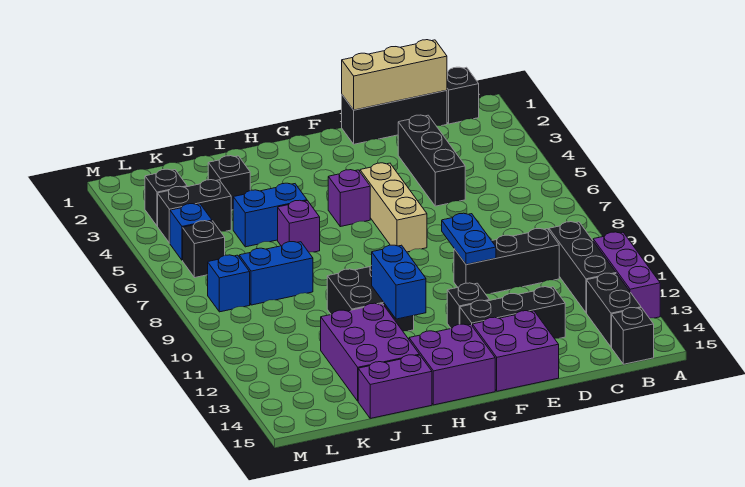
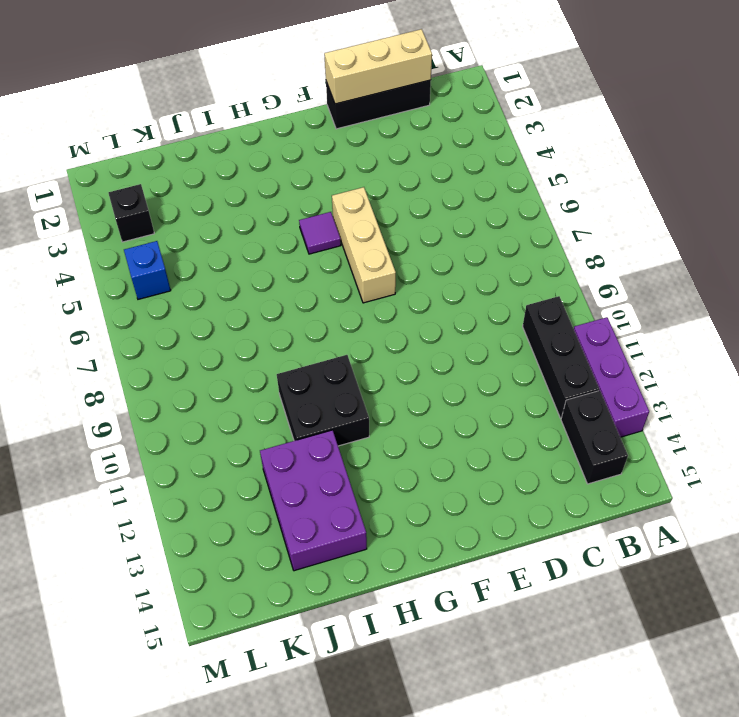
purple 1x1 tile [299,212,341,254] -> purple 1x1 brick [328,170,370,227]
none -> black 1x1 brick [447,67,479,124]
none -> black 1x1 brick [612,308,654,364]
none -> black 1x3 brick [454,229,559,294]

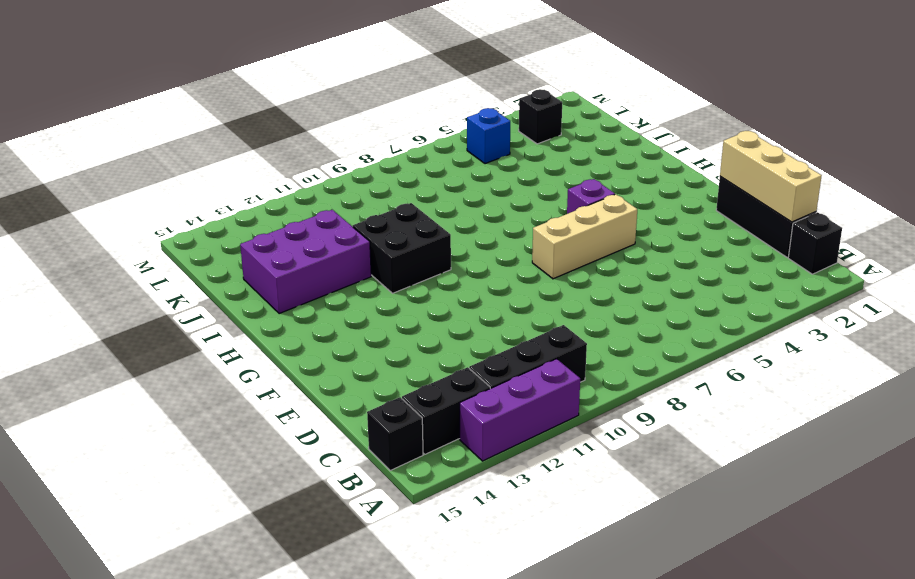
none -> black 1x3 brick [454,229,559,294]
none -> black 1x3 brick [398,115,465,206]
none -> black 1x3 brick [460,287,565,338]

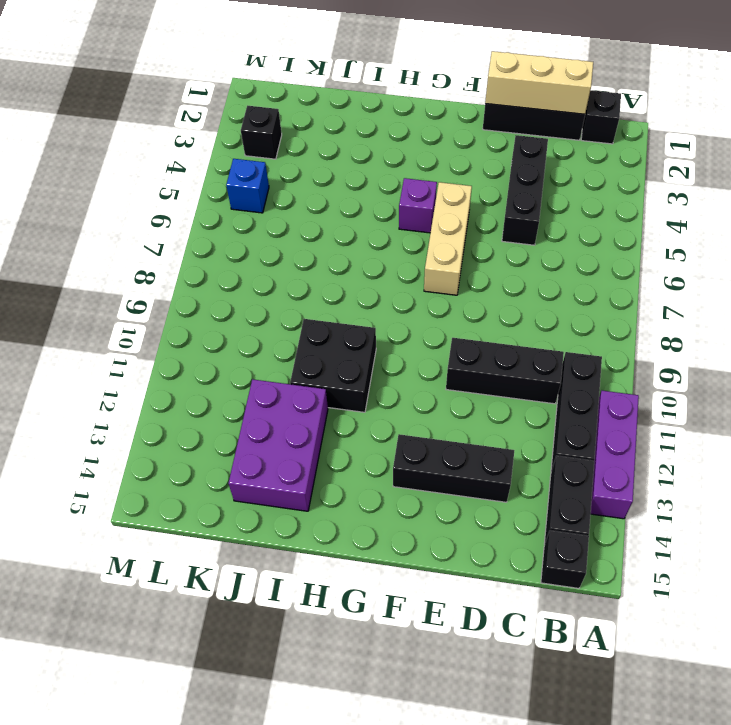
none -> purple 2x2 brick [472,311,559,391]
none -> black 1x1 brick [447,283,489,328]
none -> purple 2x2 brick [409,324,495,405]

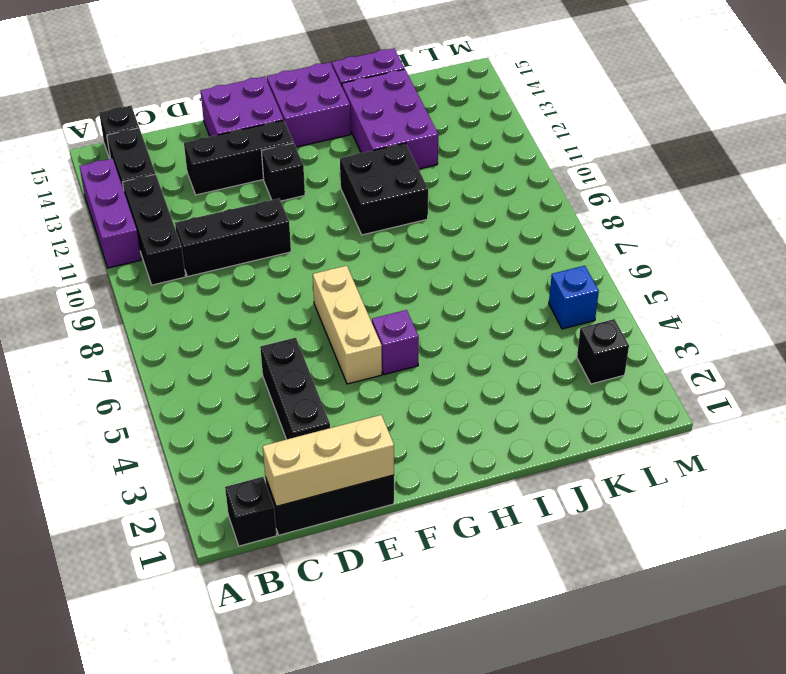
none -> blue 1x2 brick [233,183,307,247]
none -> purple 1x1 brick [278,200,320,252]
none -> black 1x1 brick [208,156,250,210]

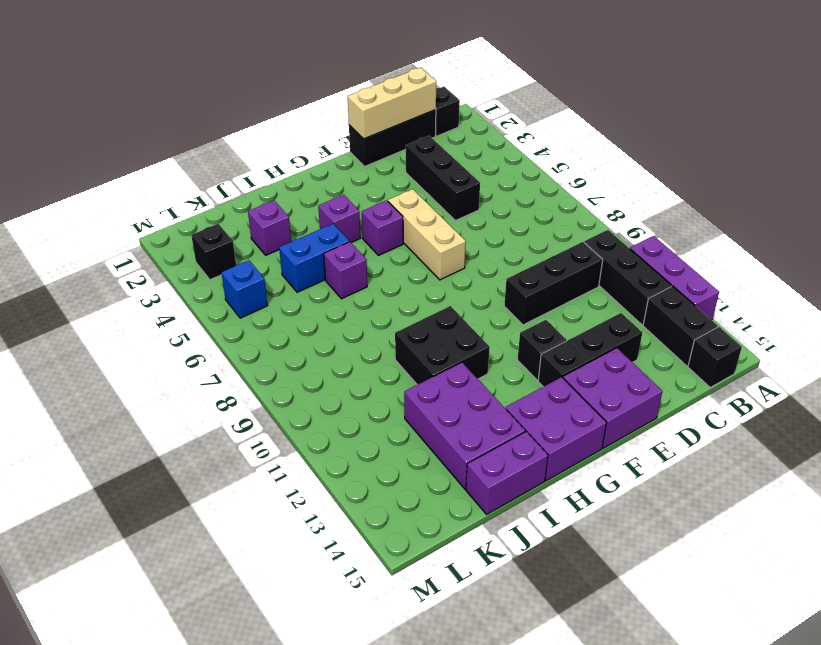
purple 1x1 brick [318,195,360,243] -> none
purple 1x1 brick [248,200,291,255] -> black 1x1 brick [208,156,250,210]
none -> blue 1x2 brick [239,242,313,305]
none -> black 1x2 brick [158,180,231,243]
none -> black 1x1 brick [183,221,225,278]

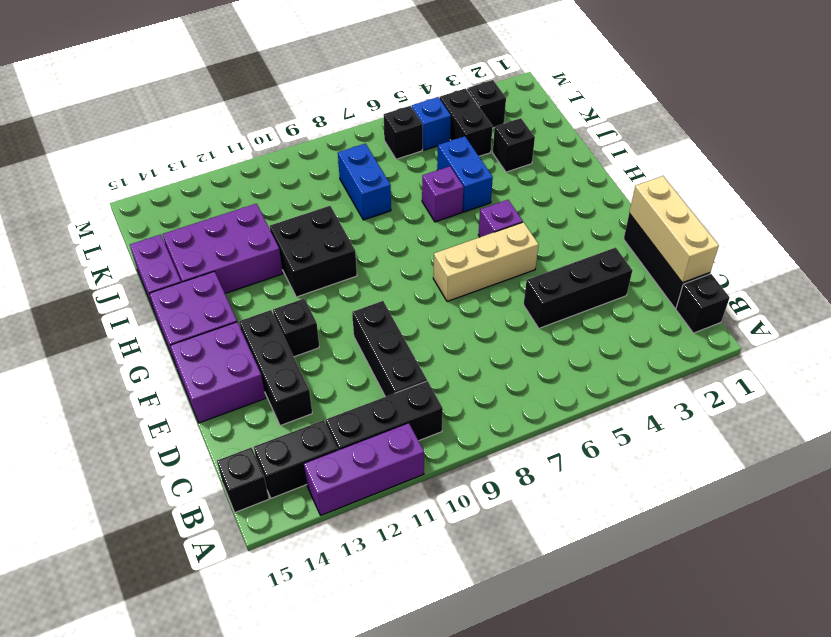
none -> blue 1x1 brick [208,255,250,312]
none -> blue 1x2 plate [442,213,496,265]
none -> blue 1x2 brick [372,245,426,319]

